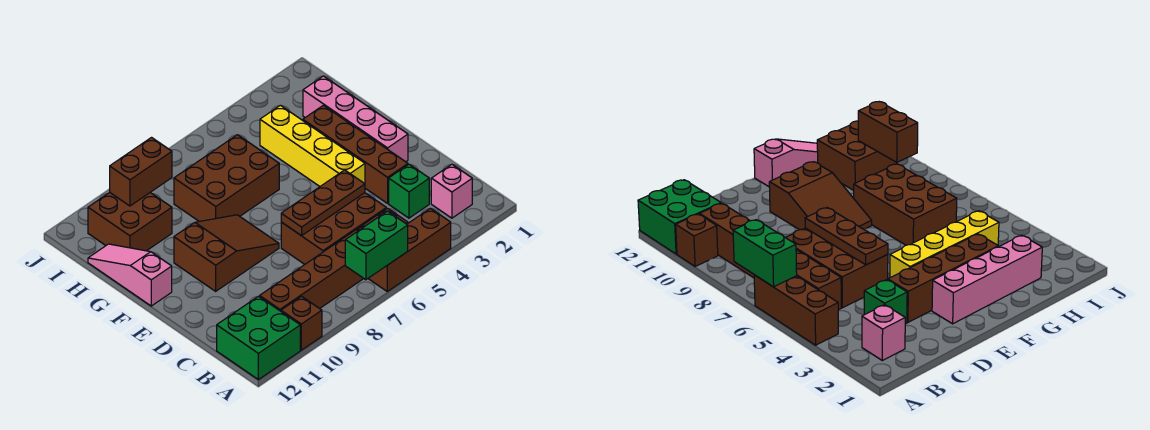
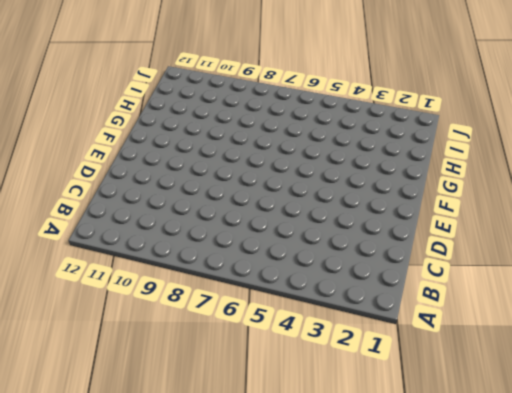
none -> brown 1x3 brick [368,208,451,291]
none -> brown 1x1 brick [281,296,322,350]
none -> green 2x2 brick [217,296,300,380]

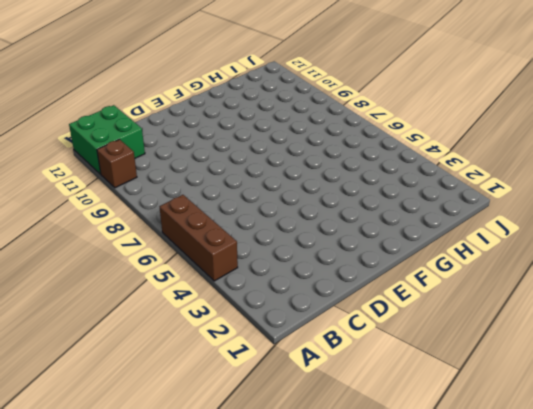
none -> pink 1x1 brick [431,164,472,218]
none -> brown 1x6 brick [260,208,408,311]
none -> green 1x1 brick [389,164,429,218]

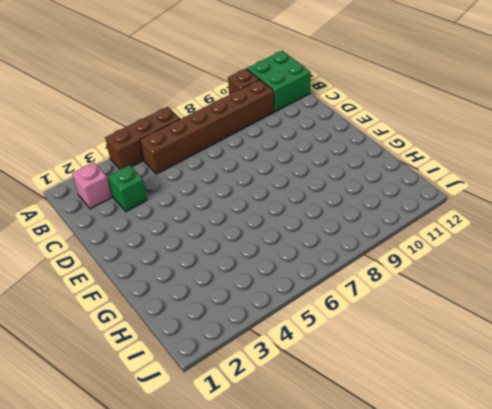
none -> brown 2x3 brick [281,193,386,264]
none -> brown 1x4 brick [303,105,408,203]
none -> pink 1x4 brick [303,76,408,162]

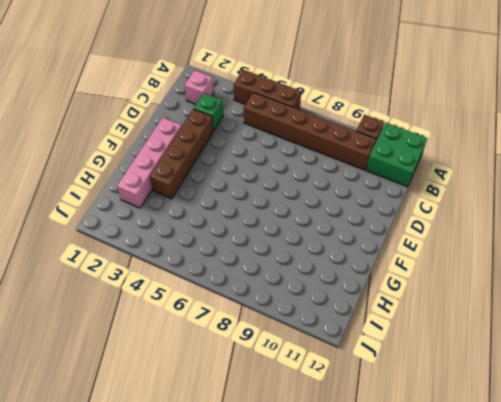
none -> brown 2x3 brick [281,193,386,264]
none -> yellow 1x4 brick [260,105,365,186]
none -> brown 2x3 slope [174,215,279,291]

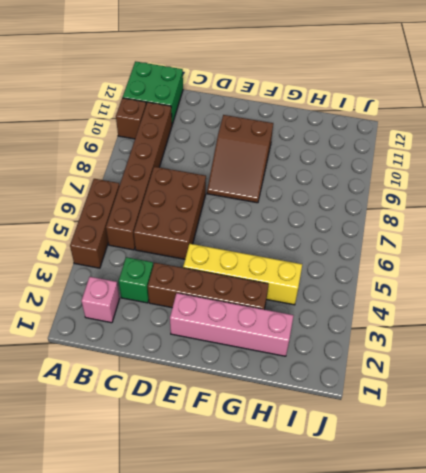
none -> pink 1x3 slope [88,244,172,306]
none -> brown 2x3 brick [174,135,279,221]
none -> brown 2x2 brick [88,192,172,251]

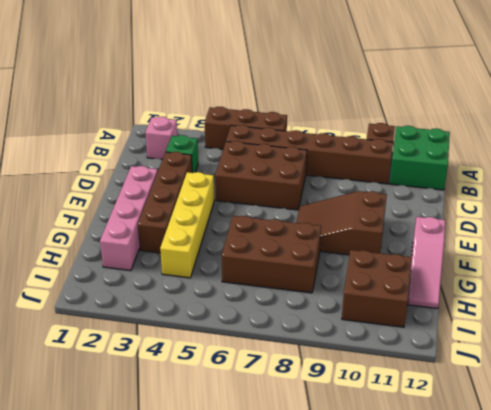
none -> green 1x2 brick [345,211,408,280]
none -> brown 1x3 plate [281,170,365,236]
none -> brown 1x2 brick [110,138,172,206]

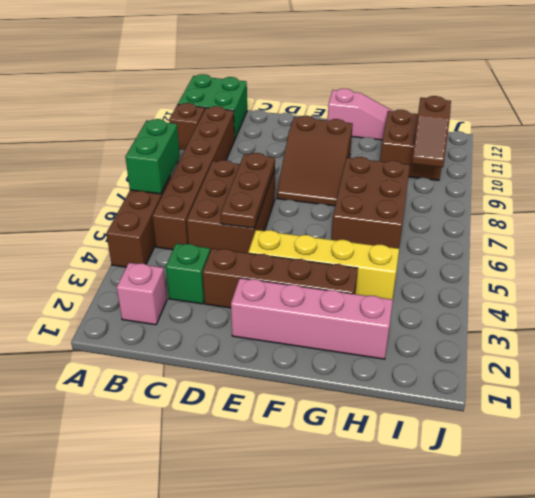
brown 1x2 slope [412,96,451,167] -> brown 1x2 brick [110,138,172,206]

